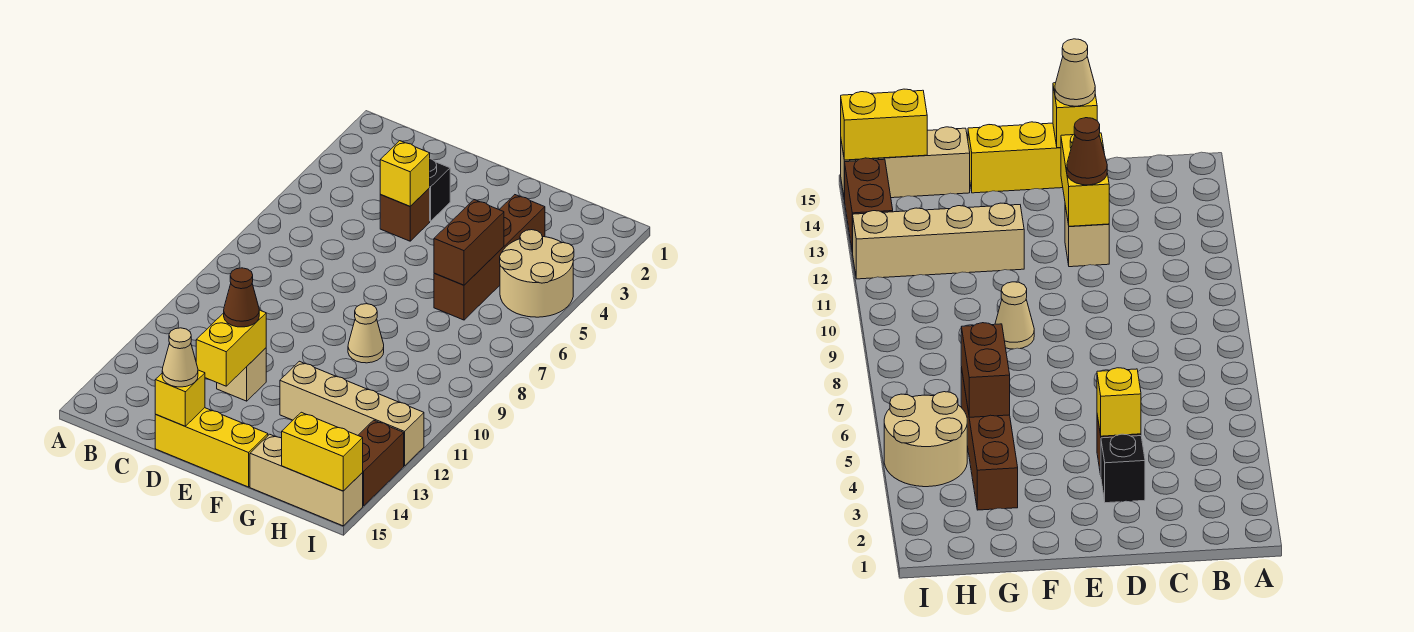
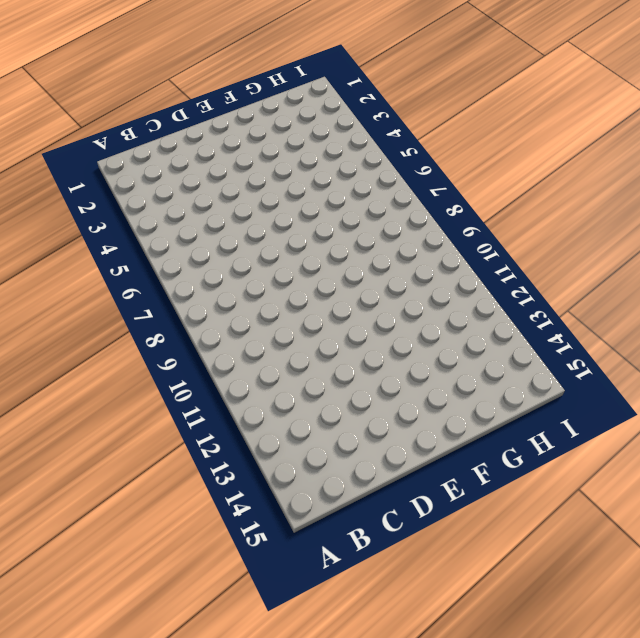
none -> black 1x1 brick [430,159,450,221]
none -> brown 1x1 brick [380,188,430,241]
none -> tan 1x1 brick [217,348,266,401]

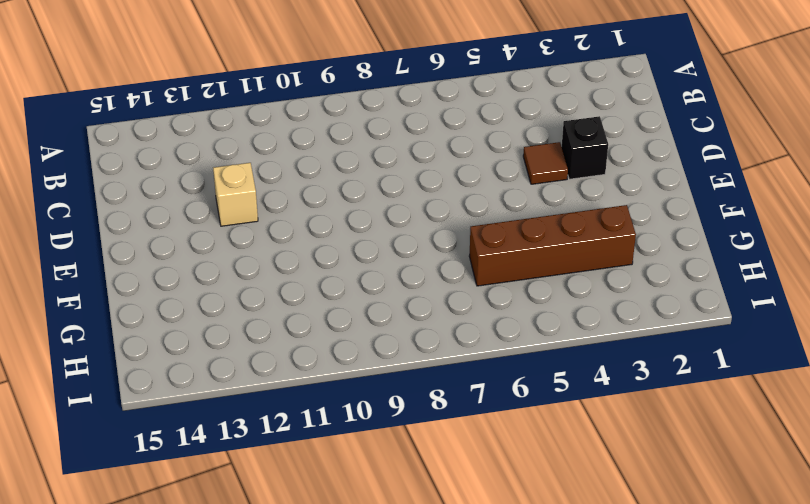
brown 1x1 tile [523,142,568,184] -> brown 1x1 brick [380,188,430,241]
none -> yellow 1x3 brick [155,408,268,487]
none -> tan 1x1 cone [348,304,384,363]
none -> tan 1x4 brick [280,361,424,466]

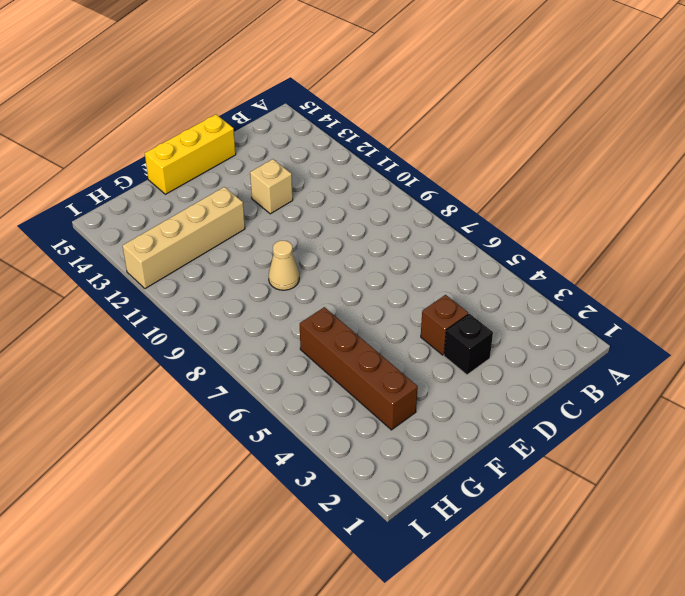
none -> tan 1x3 brick [250,434,363,526]
none -> tan 2x2 round brick [500,230,574,317]
none -> brown 1x2 brick [358,420,404,506]

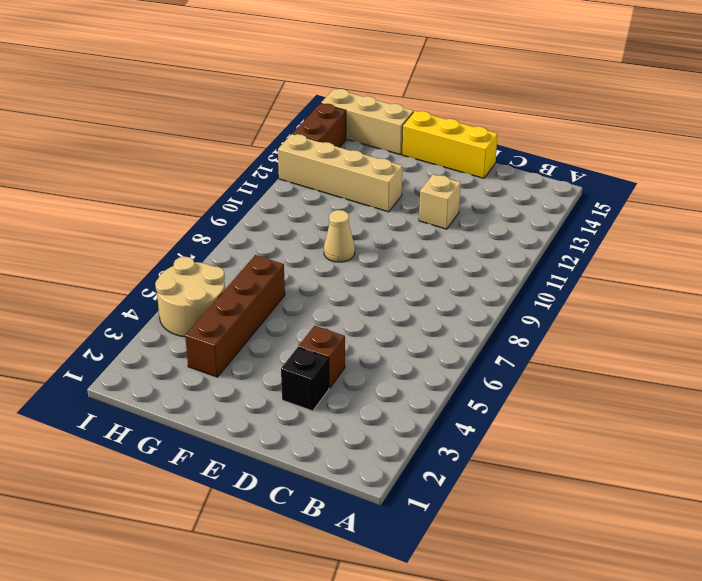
none -> yellow 1x1 brick [380,141,430,206]
none -> yellow 1x2 brick [196,310,266,386]
none -> yellow 1x1 brick [155,370,205,426]

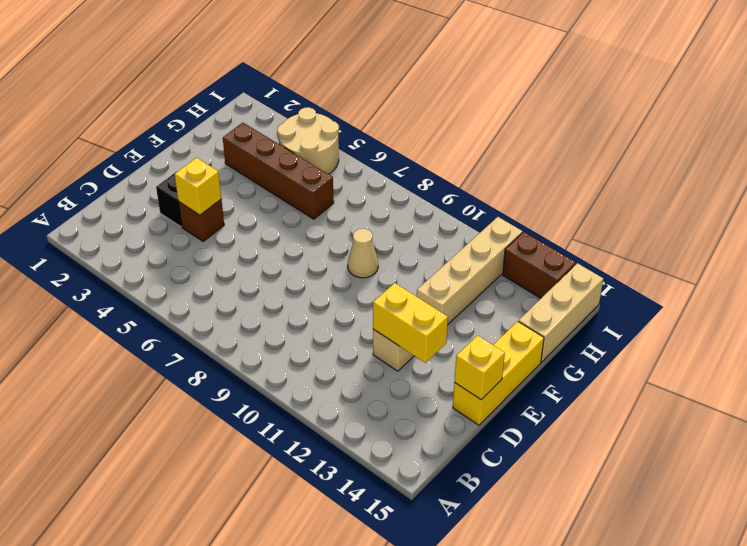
none -> brown 1x2 brick [434,200,504,285]
none -> yellow 1x2 brick [282,412,363,491]
none -> brown 1x1 cone [224,268,259,327]

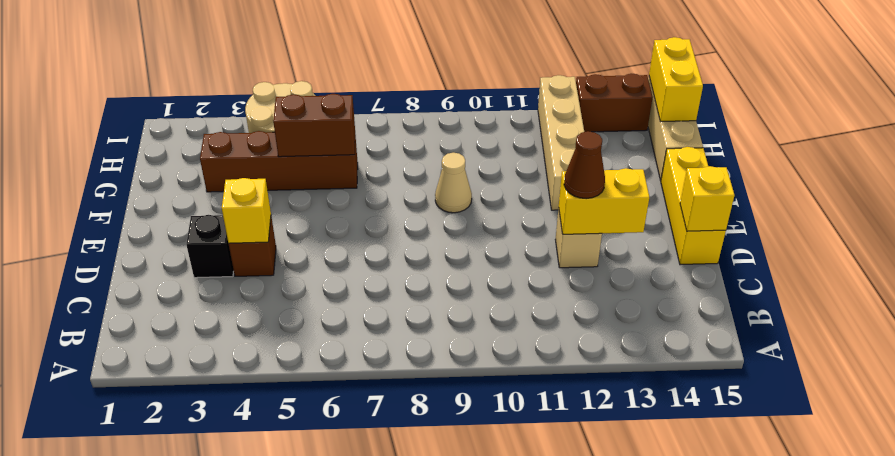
none -> tan 1x1 cone [162,328,198,387]

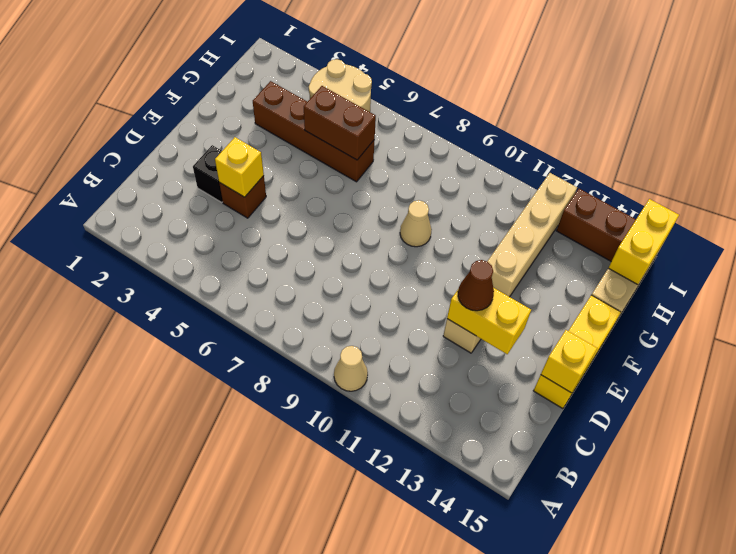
tan 1x1 cone [334,346,368,391] -> tan 1x1 cone moved to [162,328,198,387]

